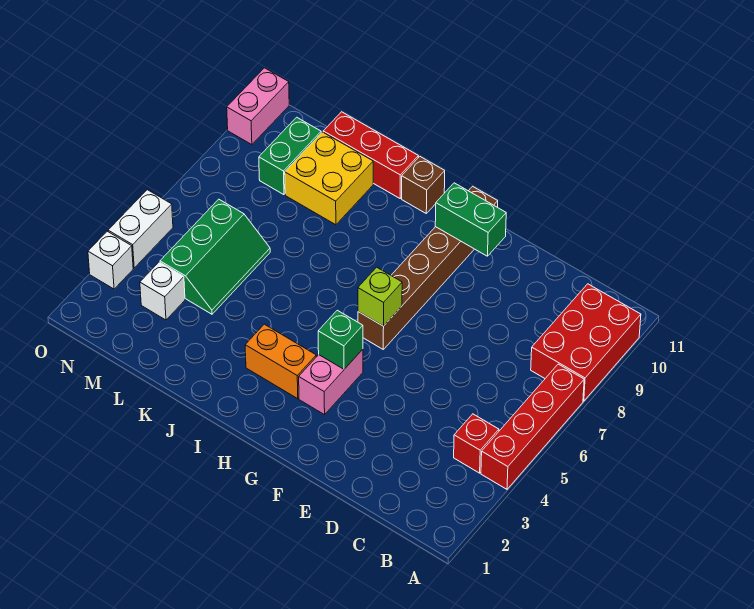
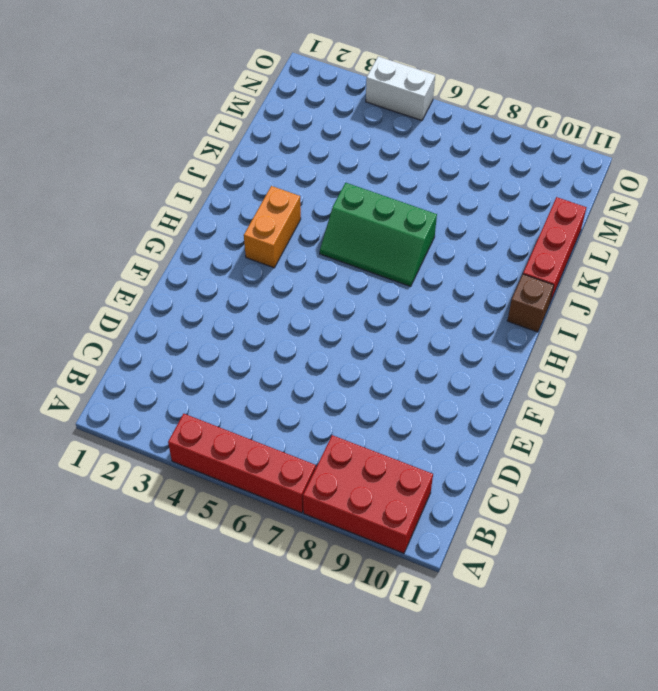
green 2x3 slope [320,183,437,286] -> green 2x3 slope moved to [160,199,270,314]
none -> red 1x1 brick [454,414,499,473]
none -> pink 1x2 brick [299,349,363,415]
none -> brown 1x6 brick [358,186,498,349]

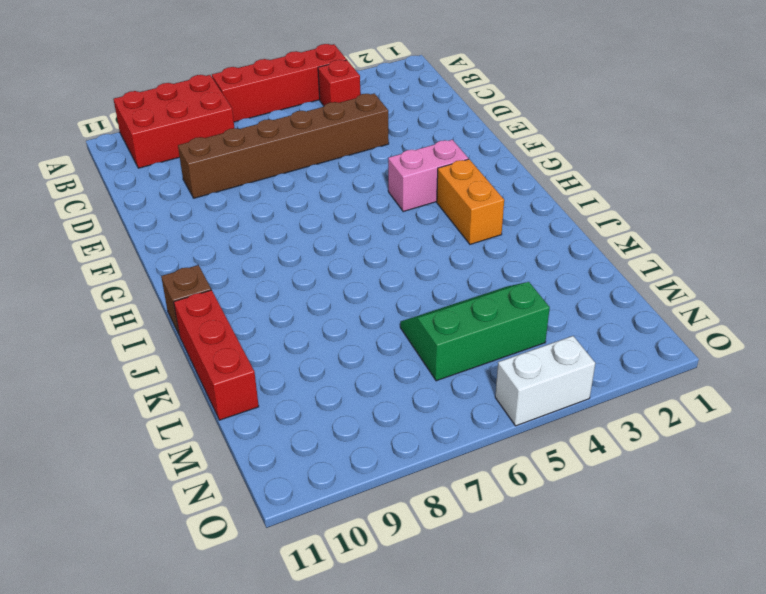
brown 1x6 brick [178,93,389,198] -> brown 1x6 brick moved to [358,186,498,349]
none -> yellow 2x2 brick [285,132,373,225]
none -> white 1x1 brick [140,262,185,320]
none -> green 1x2 brick [259,117,321,195]

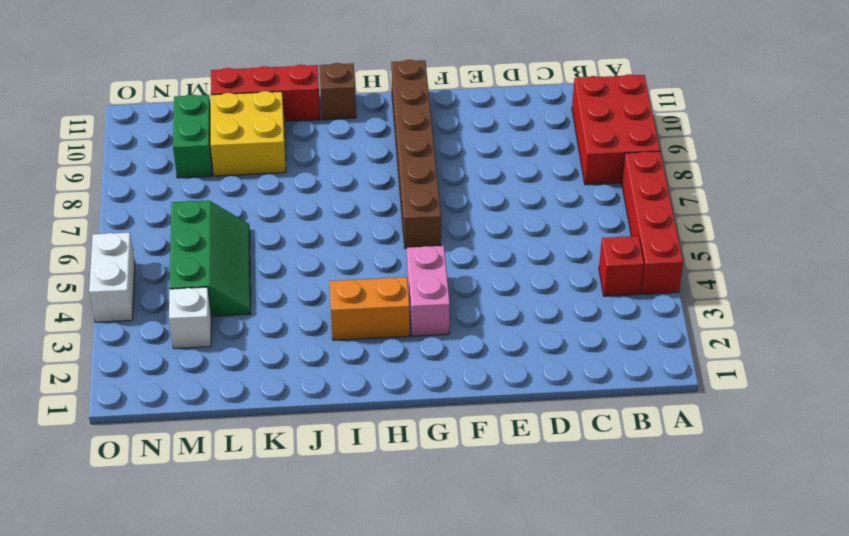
none -> white 1x1 brick [88,231,133,289]
none -> pink 1x2 brick [227,68,289,145]
none -> green 1x2 brick [435,183,506,256]

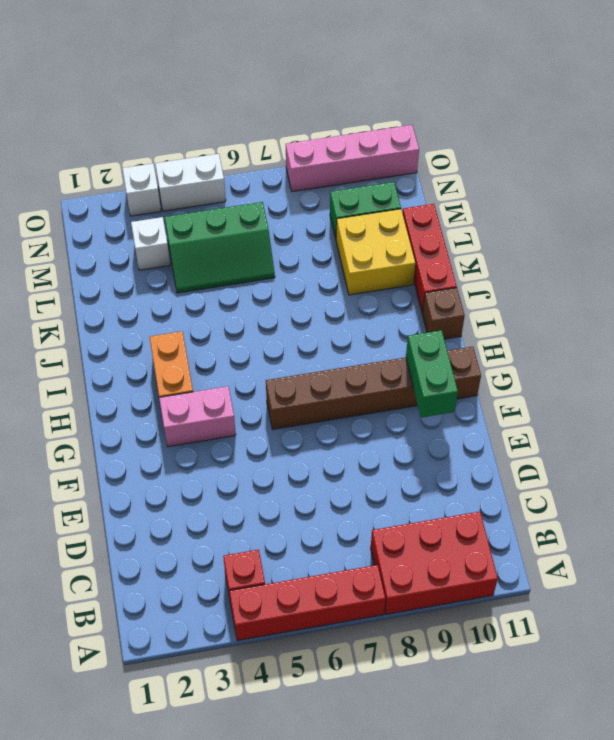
pink 1x4 brick [286,125,419,192] -> pink 1x2 brick [227,68,289,145]
none -> green 1x1 brick [318,310,363,369]
none -> lime 1x1 brick [358,267,402,326]

